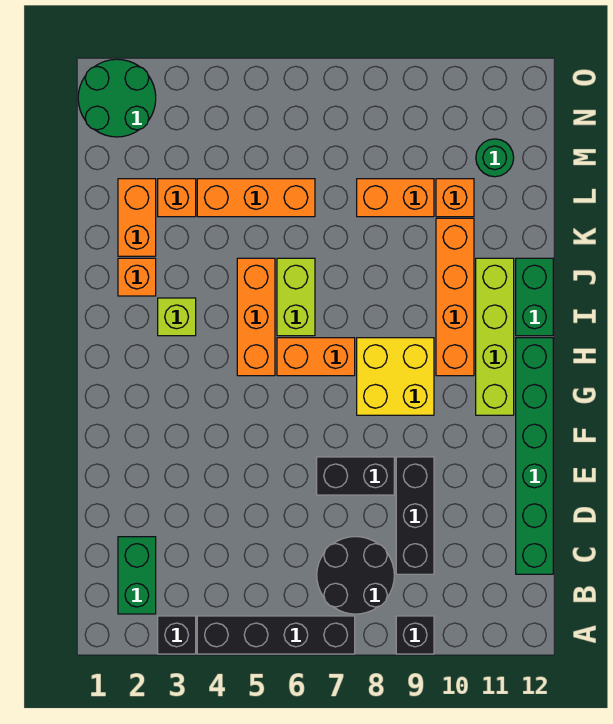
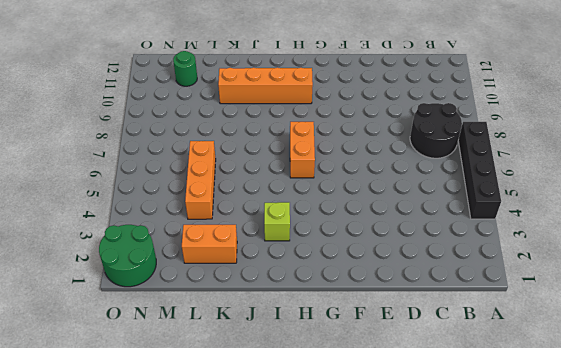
none -> black 1x1 brick [158,616,196,654]
none -> black 1x1 brick [396,616,434,654]
none -> green 1x2 brick [118,537,156,614]

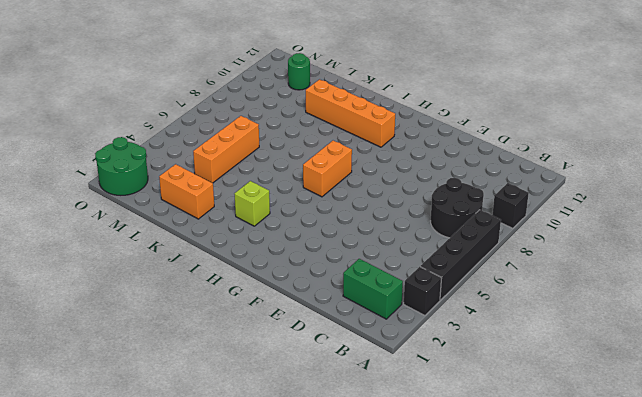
none -> black 1x3 brick [396,457,434,574]
none -> green 1x6 brick [516,338,553,574]
none -> black 1x2 brick [317,457,394,495]

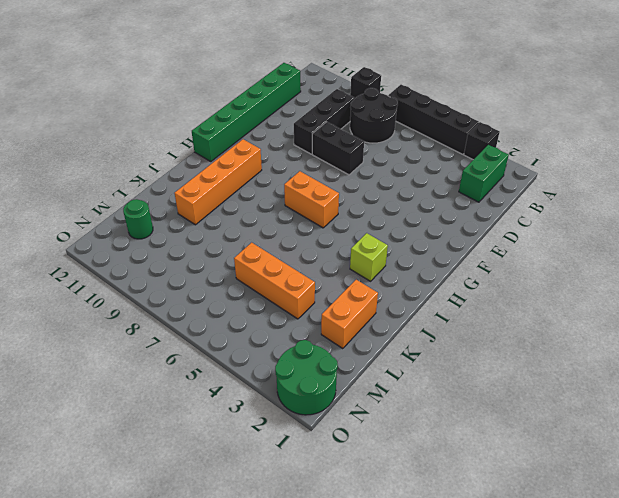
none -> yellow 2x2 brick [357,338,434,415]
none -> lime 1x4 brick [476,258,514,415]
none -> orange 1x3 brick [237,258,275,376]

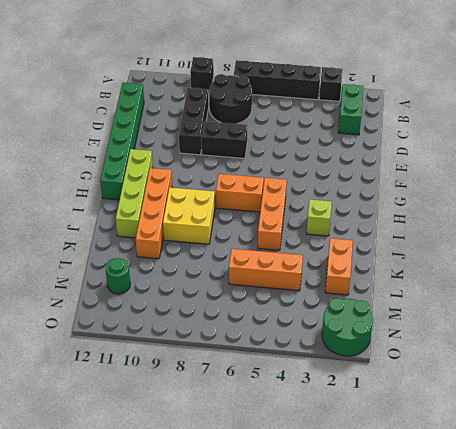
yellow 2x2 brick [163,188,215,244] -> yellow 2x2 brick moved to [357,338,434,415]
none -> lime 1x2 brick [277,258,315,336]
none -> green 1x2 brick [516,258,553,336]
none -> orange 1x1 brick [118,258,156,296]

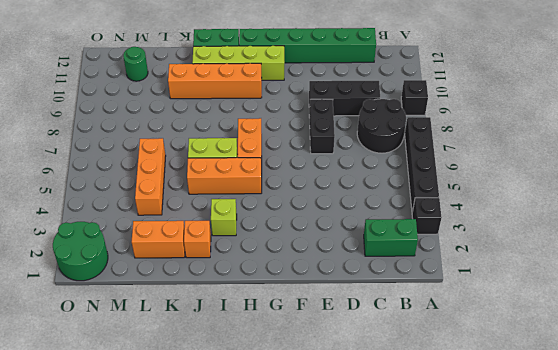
none -> yellow 2x2 brick [357,338,434,415]
none -> orange 1x1 brick [158,179,196,217]
none -> orange 1x2 brick [357,179,434,217]

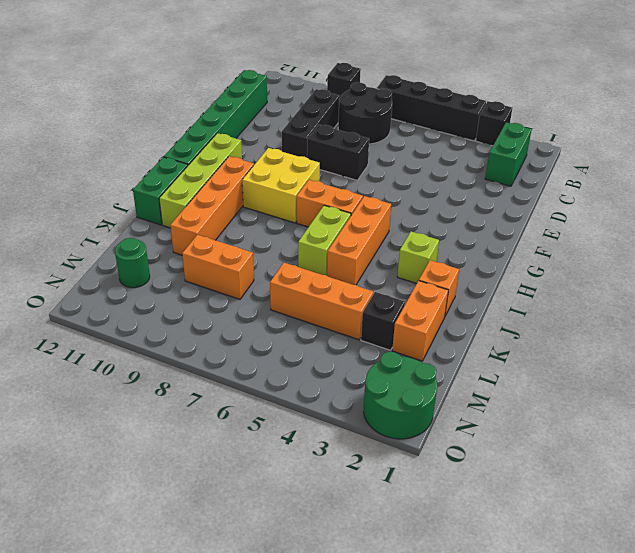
black 1x1 brick [361,292,405,350] -> orange 1x1 brick [158,179,196,217]
none -> orange 1x1 brick [436,179,474,217]

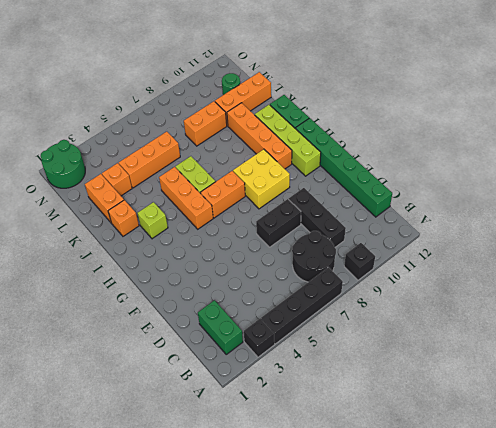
orange 1x3 brick [215,72,271,126] -> orange 1x1 brick [436,179,474,217]

